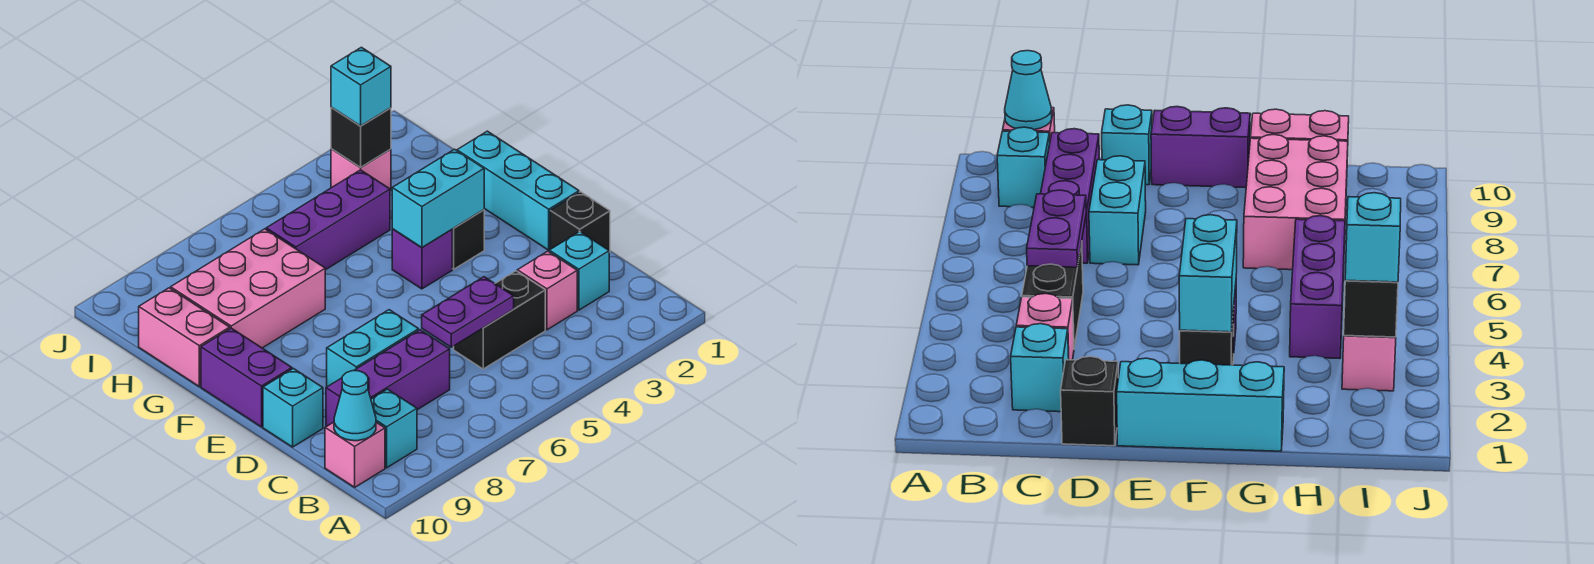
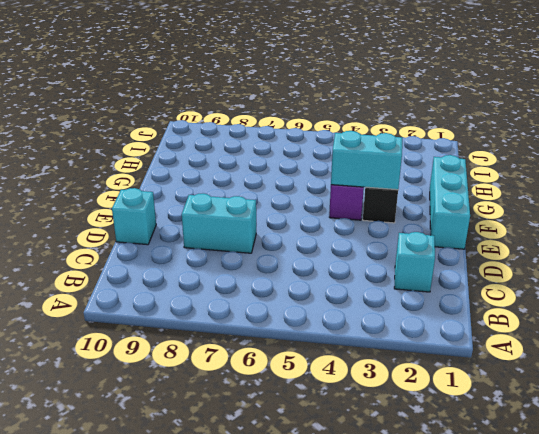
none -> cyan 1x1 brick [371,389,417,468]
none -> pink 1x1 brick [325,422,385,487]
none -> pink 1x1 brick [517,251,577,330]

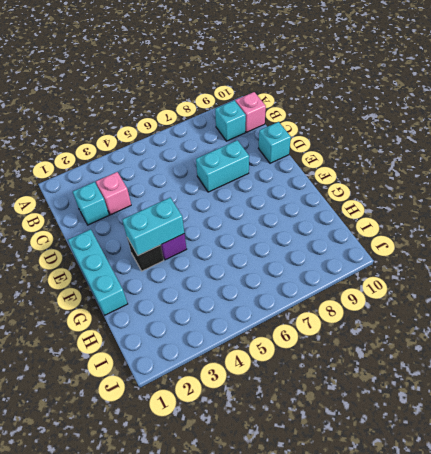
none -> black 1x2 brick [454,271,545,369]
none -> purple 1x3 brick [326,330,450,427]
none -> black 1x1 brick [550,192,610,252]

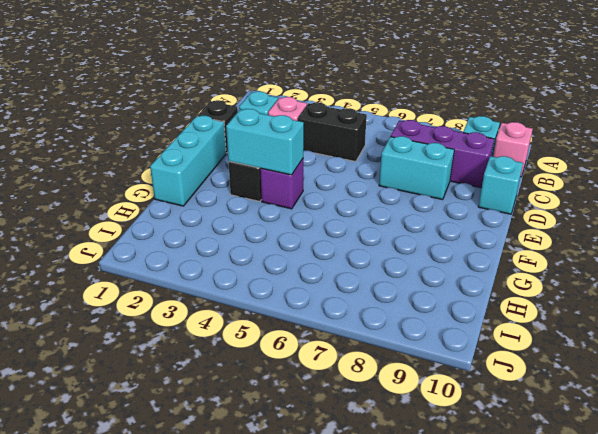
none -> purple 1x2 brick [201,328,292,427]
none -> pink 2x3 brick [171,229,325,348]
none -> pink 1x2 brick [139,288,230,387]

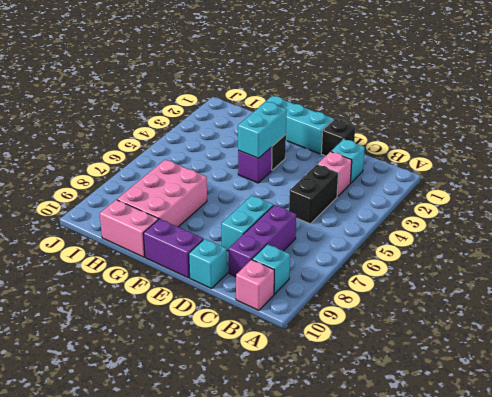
none -> purple 1x3 brick [266,170,390,270]
none -> pink 1x1 brick [331,149,391,191]
none -> cyan 1x1 cone [334,371,376,441]

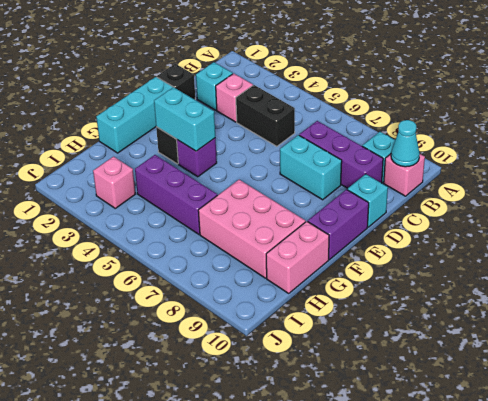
none -> purple 1x2 plate [422,277,514,347]
none -> black 1x1 brick [331,107,391,167]
none -> cyan 1x1 brick [331,47,391,126]

